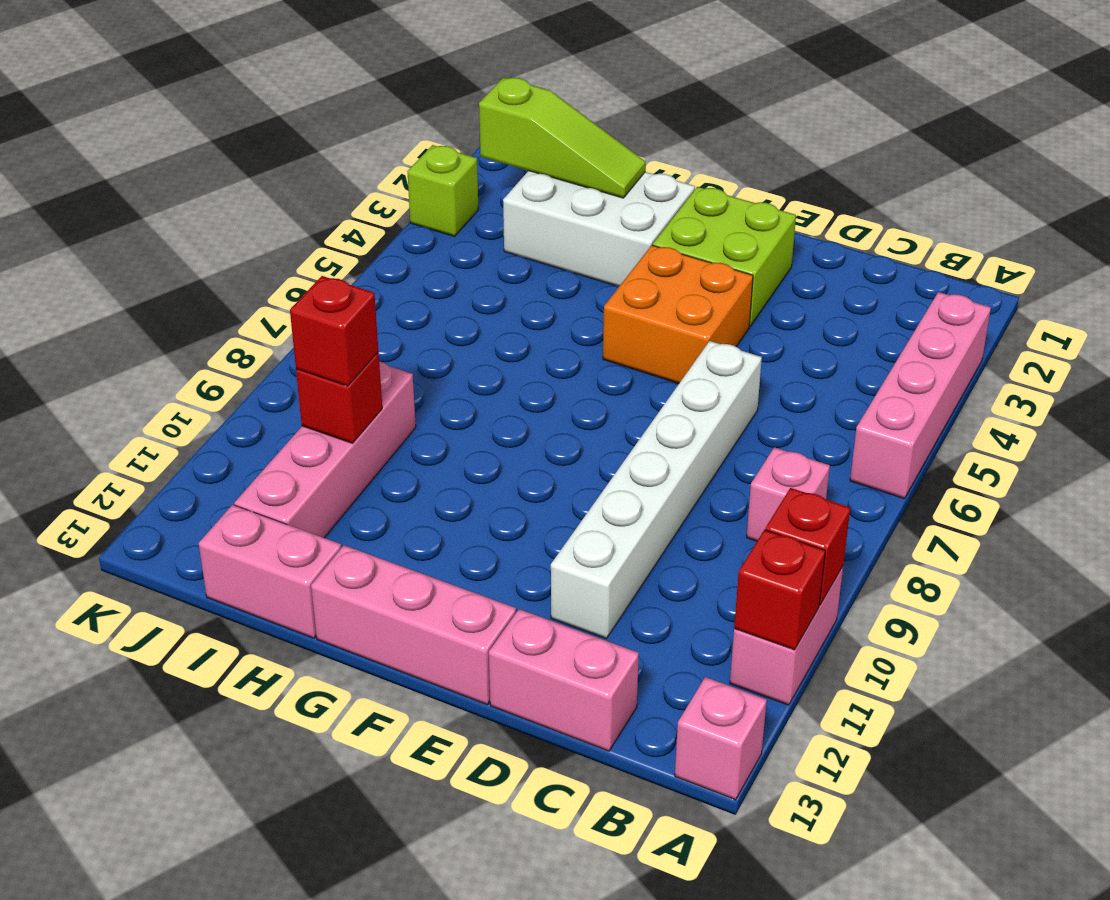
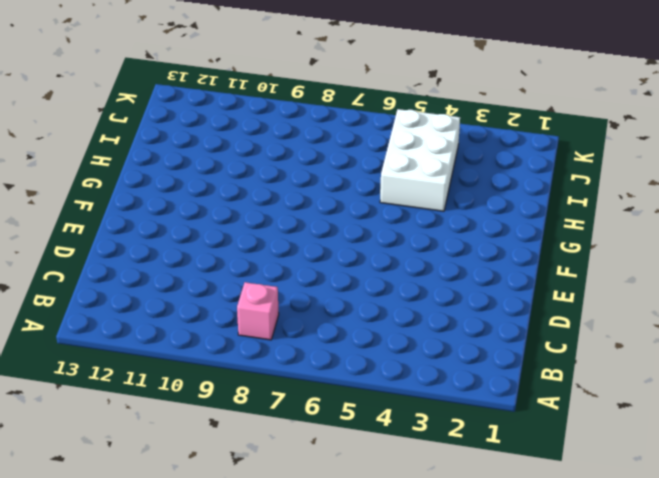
white 2x3 brick [380,109,460,211] -> white 2x3 brick moved to [503,171,695,286]
none -> pink 1x4 brick [850,292,991,499]
none -> pink 1x2 brick [730,567,843,705]
none -> pink 1x1 brick [675,677,767,800]

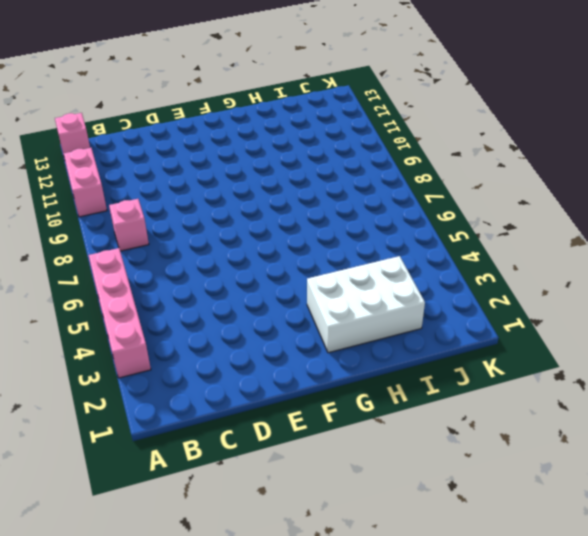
none -> pink 1x2 brick [489,609,639,751]
none -> white 1x6 brick [551,341,762,639]
none -> lime 2x2 brick [653,187,796,327]

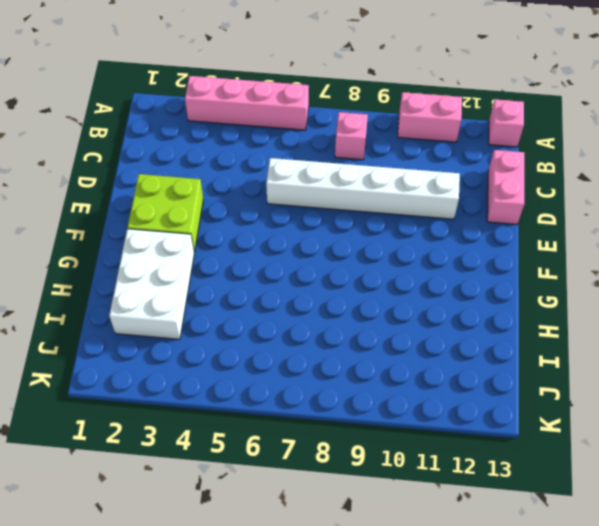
none -> orange 2x2 brick [603,245,753,383]
none -> pink 1x3 brick [311,545,516,705]
none -> pink 1x2 brick [199,505,341,638]

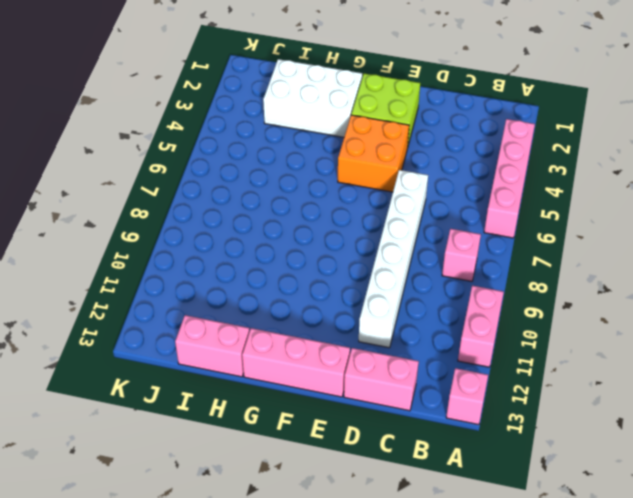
none -> pink 1x4 brick [234,361,416,538]
none -> lime 1x1 brick [407,145,479,236]
none -> red 1x1 brick [765,488,850,605]

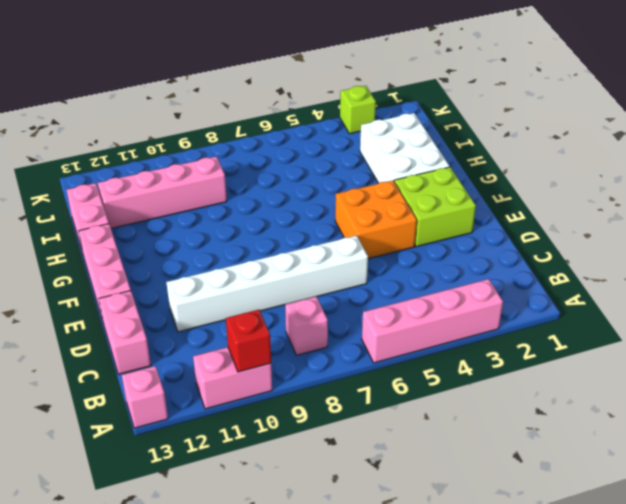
none -> red 1x1 brick [734,530,825,650]
none -> lime 1x3 slope [479,78,646,198]
none -> red 1x1 brick [296,353,382,443]

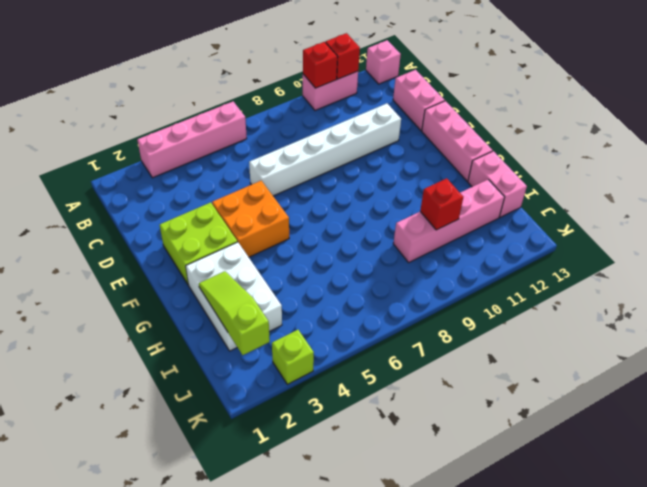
none -> pink 1x1 brick [747,447,830,541]
none -> red 1x1 brick [290,276,379,386]

